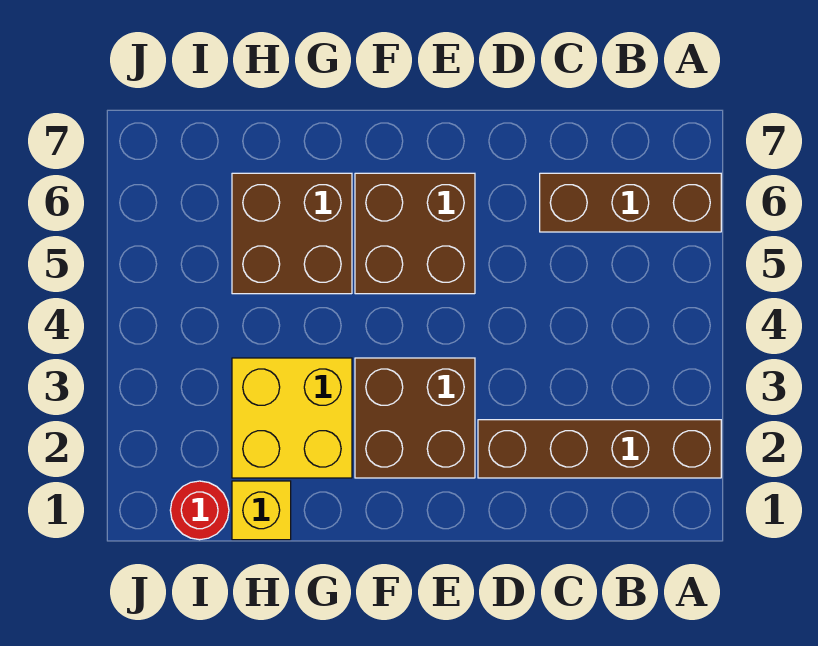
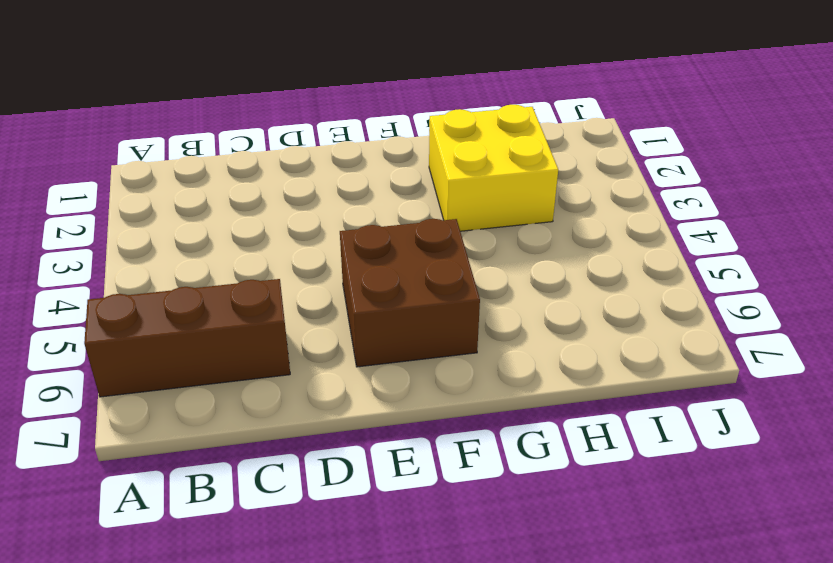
none -> brown 1x4 brick [478,420,721,478]
none -> brown 2x2 brick [355,358,475,478]

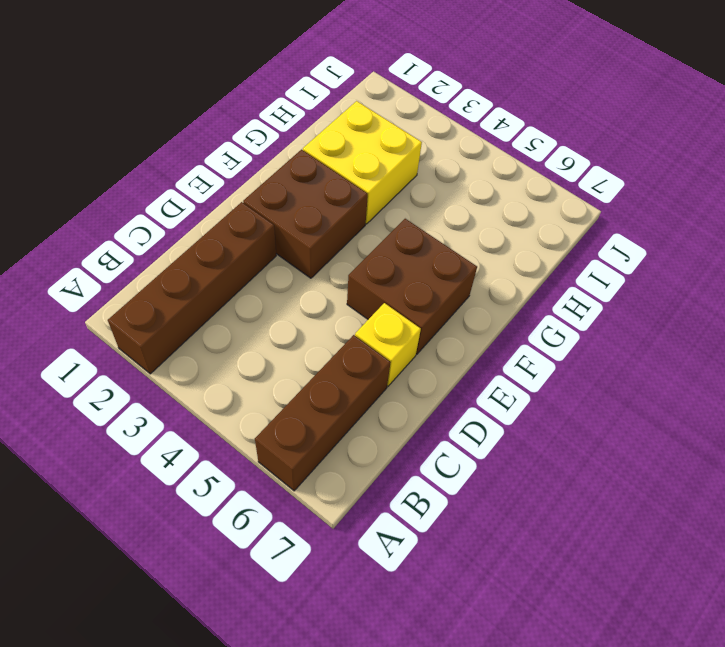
yellow 1x1 brick [355,303,421,386] -> yellow 1x1 brick moved to [232,481,291,540]
none -> brown 2x2 brick [232,173,352,294]
none -> red 1x1 round brick [170,481,229,540]

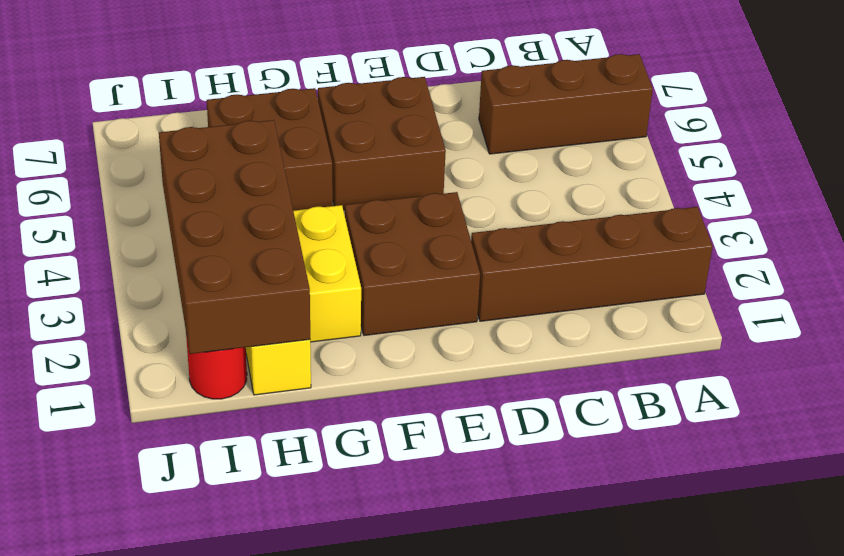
brown 2x4 brick [159,120,310,354] -> none

